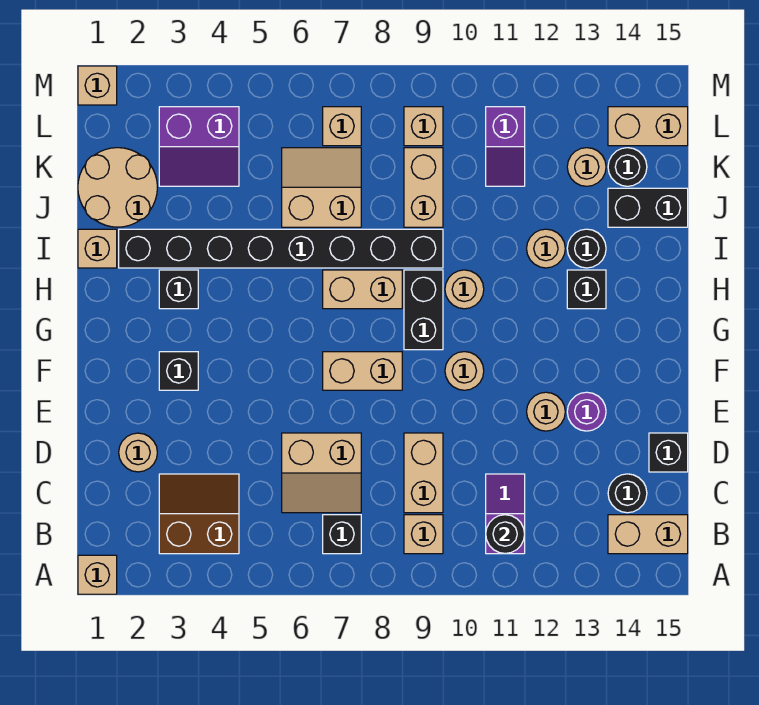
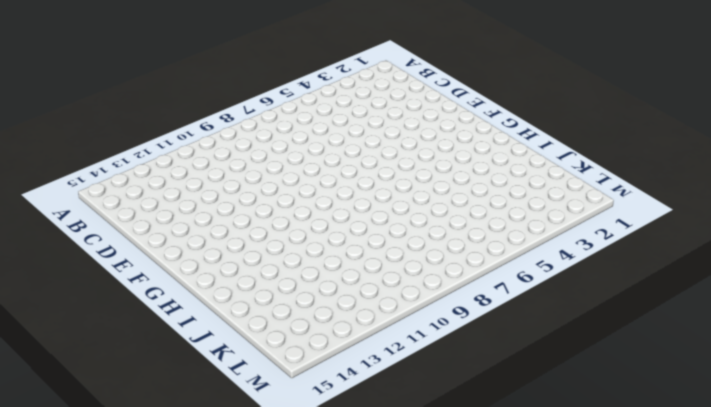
none -> tan 1x1 brick [78,555,117,594]
none -> brown 2x2 slope [159,474,239,554]
none -> black 1x1 brick [323,515,361,554]
none -> tan 1x1 brick [404,515,443,554]

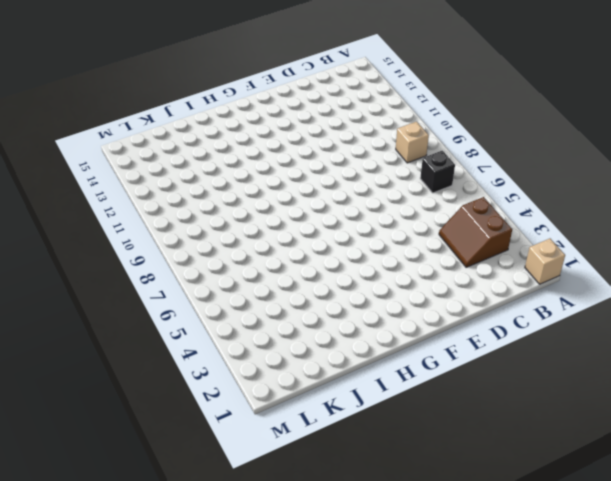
none -> purple 1x2 slope [486,474,525,554]
none -> tan 1x2 brick [608,515,688,554]
none -> tan 2x2 slope [282,433,361,513]
none -> tan 1x2 brick [404,433,443,513]

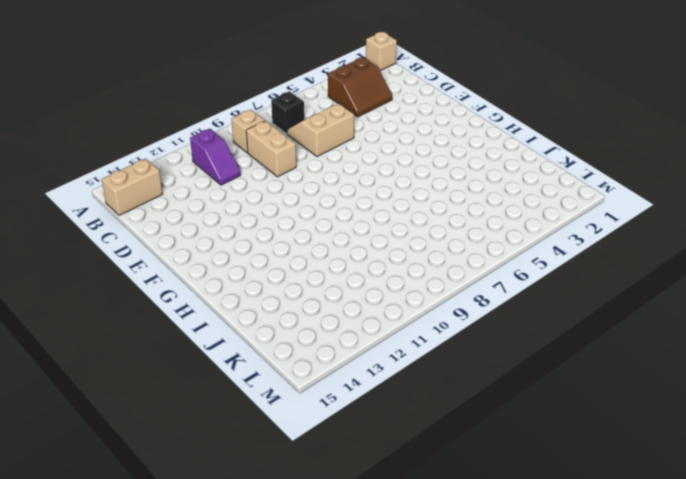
none -> black 1x1 round brick [608,474,647,513]
none -> tan 1x1 round brick [119,433,157,472]
none -> black 1x1 brick [649,433,688,472]
none -> tan 1x1 round brick [527,392,565,431]

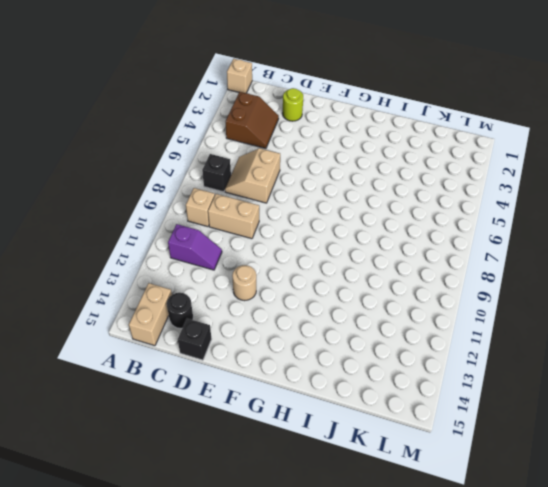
lime 1x1 round brick [282,88,303,121] -> tan 1x1 round brick [119,433,157,472]
none -> purple 1x1 round brick [567,392,606,431]
none -> black 1x1 brick [159,352,198,390]
none -> tan 1x2 brick [323,352,402,390]
none -> tan 1x1 round brick [445,352,484,390]

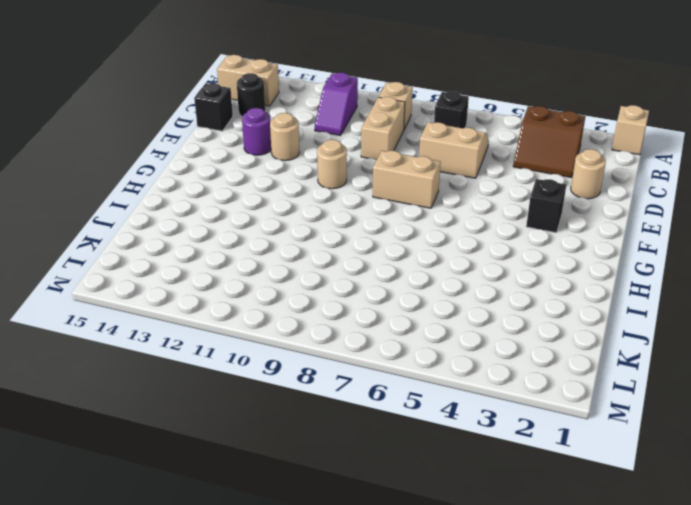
none -> black 1x2 brick [404,270,443,350]
none -> black 1x1 brick [159,270,198,309]
none -> tan 1x2 brick [323,270,402,309]
none -> tan 1x1 round brick [445,270,484,309]

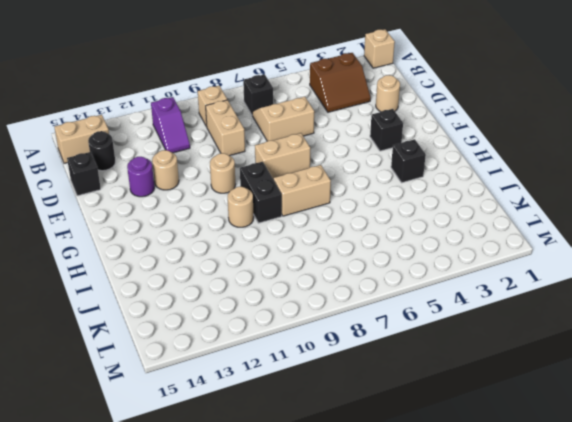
none -> black 1x1 brick [567,270,606,309]
none -> tan 1x1 brick [78,229,117,268]
none -> black 1x8 brick [119,229,443,268]
none -> tan 1x1 round brick [527,229,565,268]

